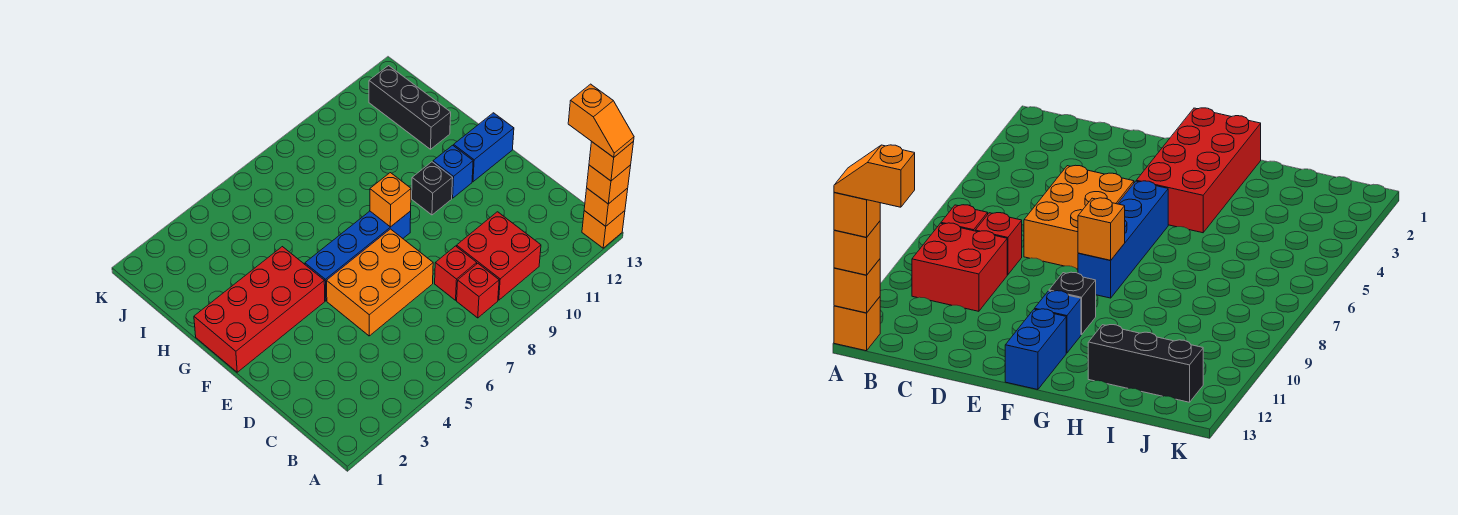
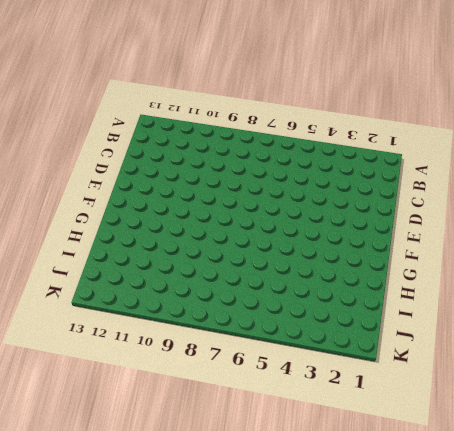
none -> orange 1x1 brick [582,211,625,248]
none -> red 1x1 brick [457,264,499,318]
none -> red 2x2 brick [457,212,541,300]

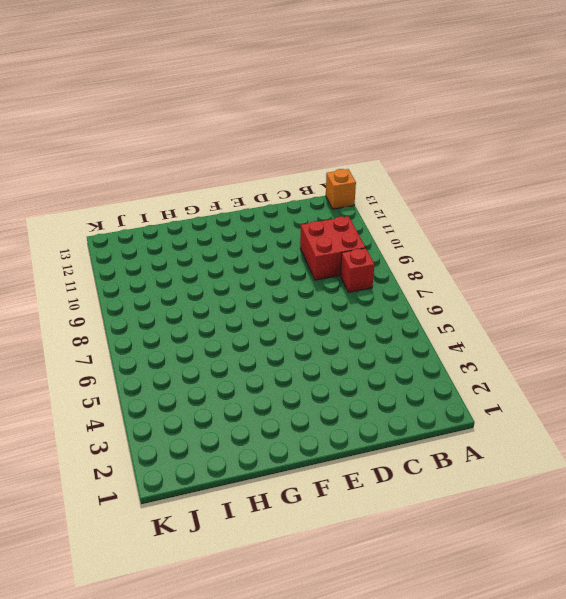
none -> red 1x1 brick [435,246,477,300]
none -> orange 2x3 brick [327,229,433,336]
none -> red 2x4 brick [194,247,325,372]

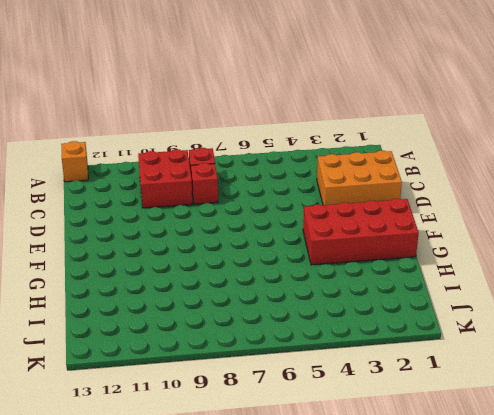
orange 2x3 brick [317,150,402,205] -> orange 2x3 brick moved to [327,229,433,336]
none -> blue 1x4 brick [305,211,411,301]
none -> black 1x1 brick [412,162,453,215]
none -> blue 1x1 brick [433,145,473,198]

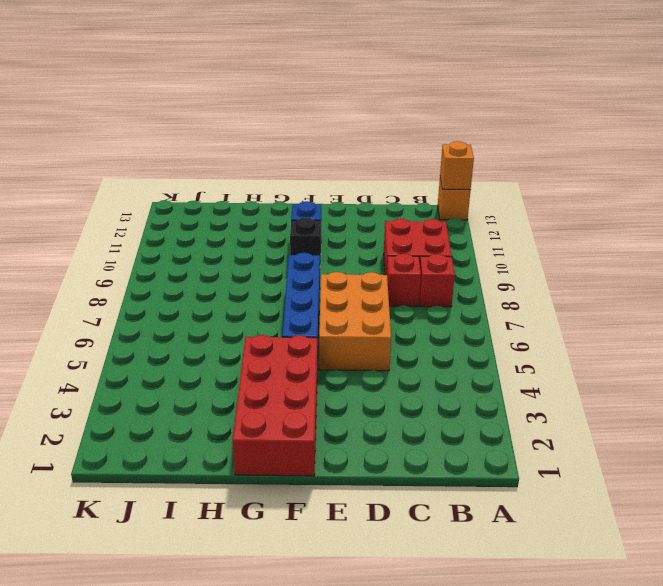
none -> blue 1x2 brick [454,113,514,182]
none -> black 1x3 brick [369,66,451,149]
none -> orange 1x1 brick [370,173,411,227]

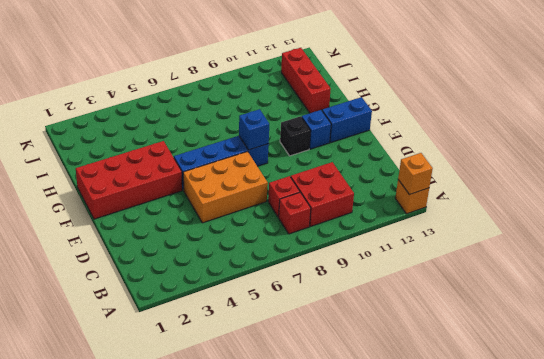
blue 1x1 brick [239,109,269,150] -> orange 1x1 brick [370,173,411,227]
red 1x3 brick [281,48,331,113] -> black 1x3 brick [369,66,451,149]
none -> orange 1x1 brick [587,165,631,204]
none -> orange 1x1 brick [589,141,634,181]
none -> orange 1x2 slope [568,84,634,157]

